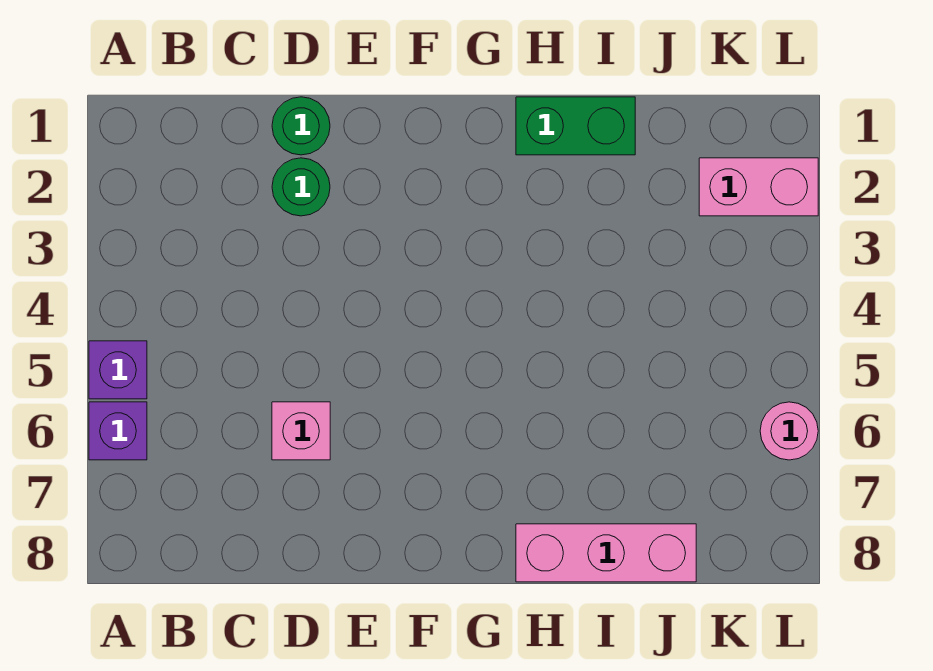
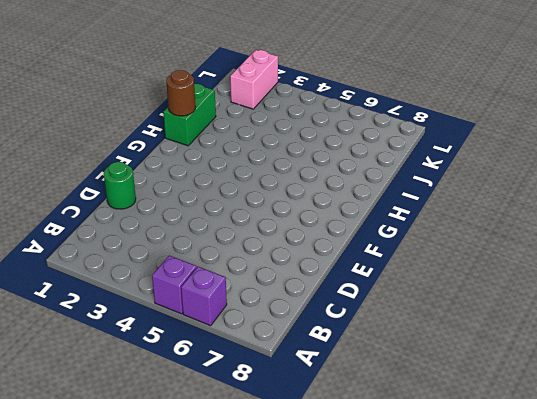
brown 1x1 round brick [166,70,196,116] -> none
none -> green 1x1 round brick [272,158,330,216]
none -> pink 1x1 brick [272,402,330,460]

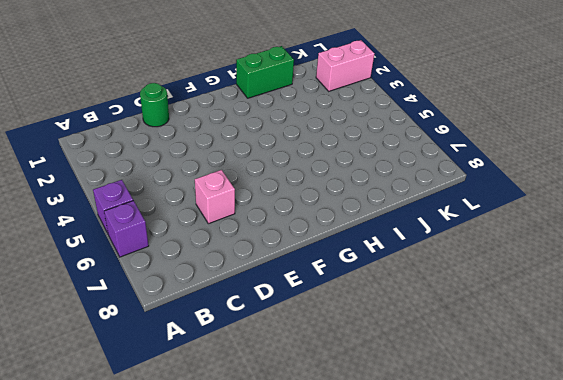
none -> green 1x1 round brick [272,158,330,216]
none -> pink 1x3 brick [516,524,696,582]

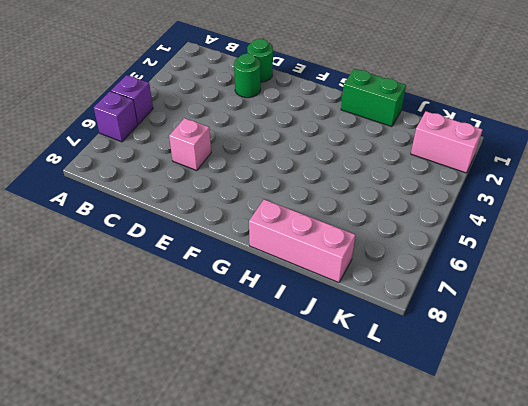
none -> pink 1x1 round brick [760,402,818,460]

